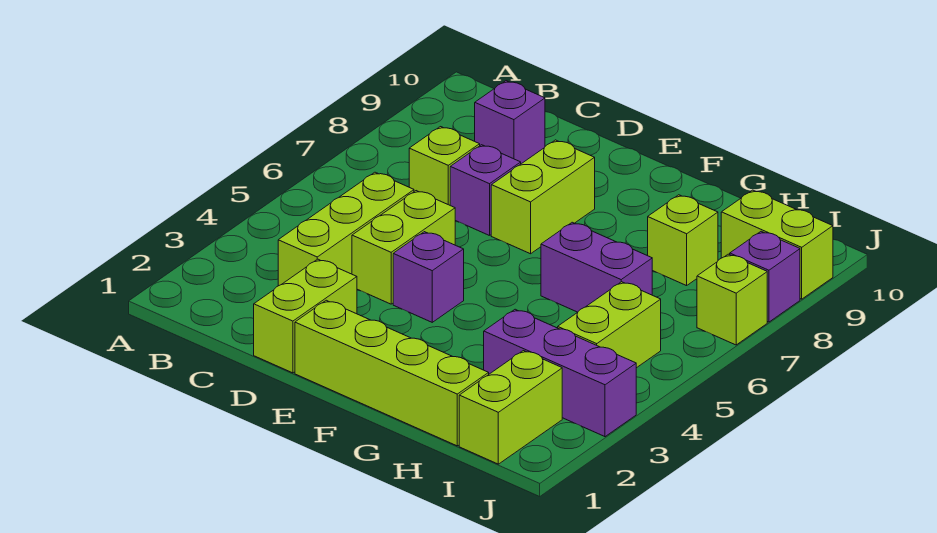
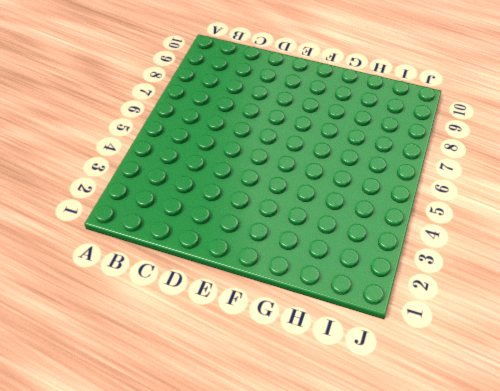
none -> lime 1x3 brick [278,172,414,286]
none -> lime 1x1 brick [409,127,480,205]
none -> purple 1x1 brick [475,81,545,164]

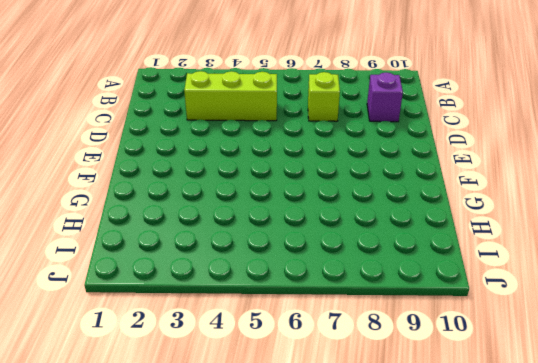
none -> lime 1x2 brick [254,259,357,373]
none -> lime 1x2 brick [352,191,455,304]
none -> purple 1x1 brick [450,145,521,236]

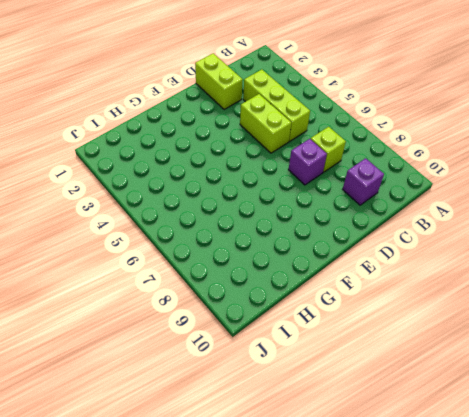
none -> lime 1x4 brick [295,300,489,446]
none -> purple 1x1 brick [393,232,464,322]
none -> lime 1x2 brick [491,140,595,254]

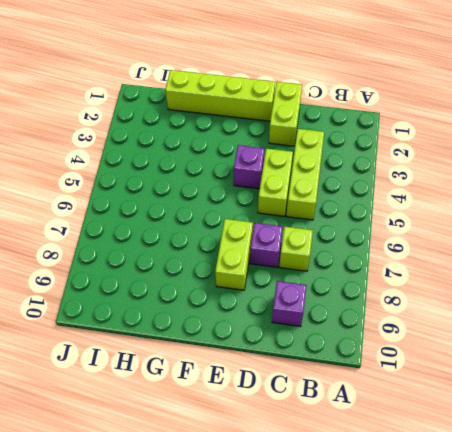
none -> purple 1x2 brick [541,222,652,312]
none -> purple 1x3 brick [484,309,636,437]
none -> lime 1x1 brick [648,195,718,286]

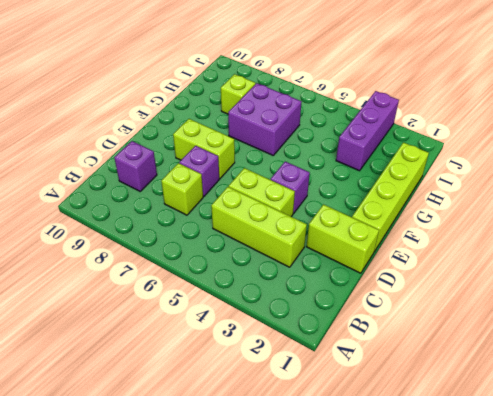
purple 2x2 brick [228,83,301,155] -> purple 1x2 brick [541,222,652,312]
none -> lime 1x2 brick [459,351,562,464]
none -> lime 1x2 brick [558,282,661,368]
none -> lime 1x2 brick [721,190,833,299]

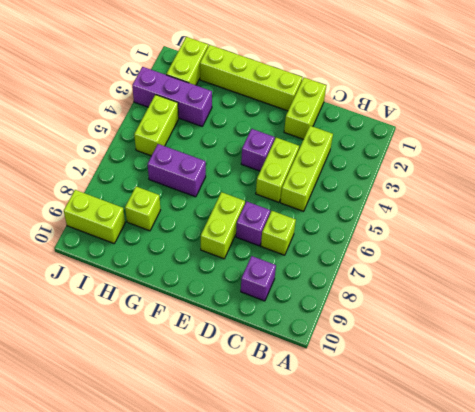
none -> lime 1x1 brick [697,254,767,345]
none -> purple 1x1 brick [730,231,800,322]

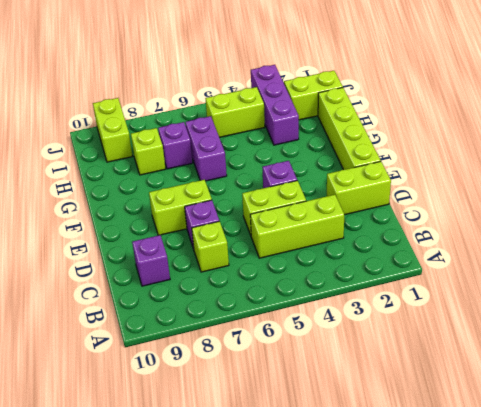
purple 1x1 brick [158,122,193,169] -> purple 1x1 brick moved to [730,231,800,322]
none -> lime 1x1 brick [697,254,767,345]

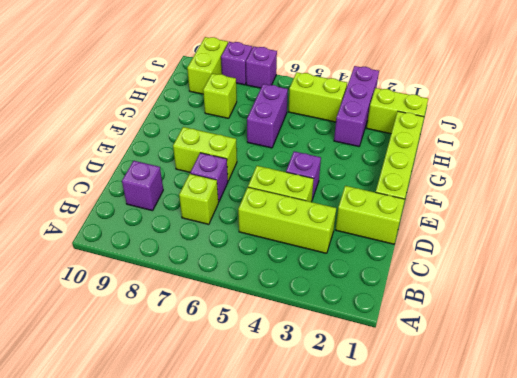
purple 1x1 brick [246,46,277,88] -> lime 1x1 brick [697,254,767,345]

